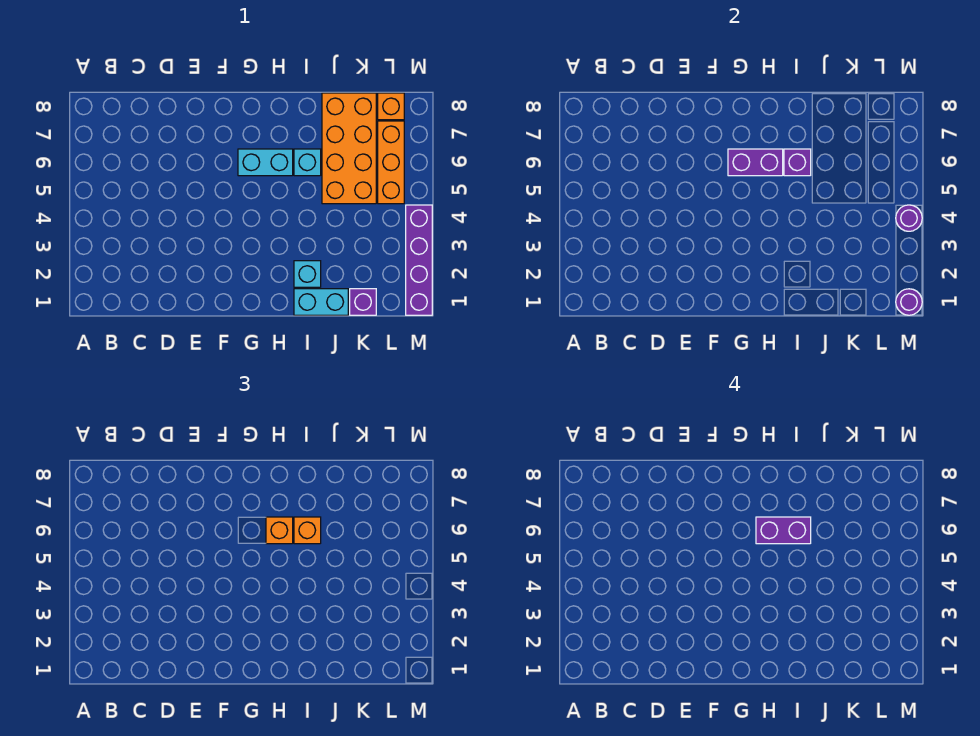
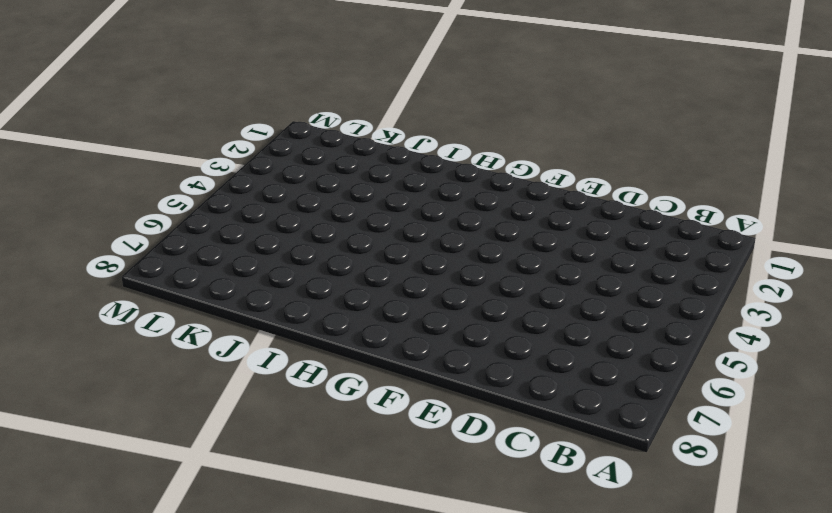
none -> cyan 1x2 brick [238,149,293,176]
none -> cyan 1x2 brick [294,289,348,315]
none -> cyan 1x1 brick [294,261,321,287]

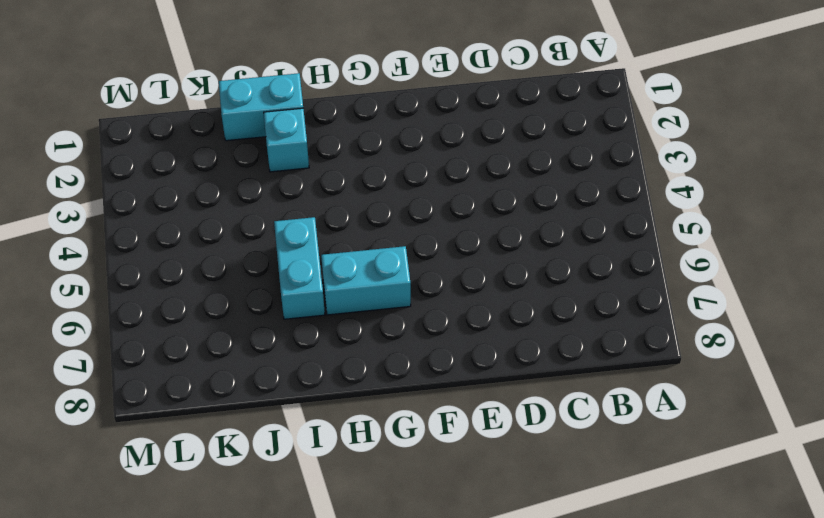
cyan 1x2 brick [274,217,325,319] -> cyan 1x1 brick [294,149,321,176]
none -> orange 2x4 brick [322,93,376,204]
none -> purple 1x1 brick [350,289,376,315]
none -> orange 1x3 brick [378,121,404,204]

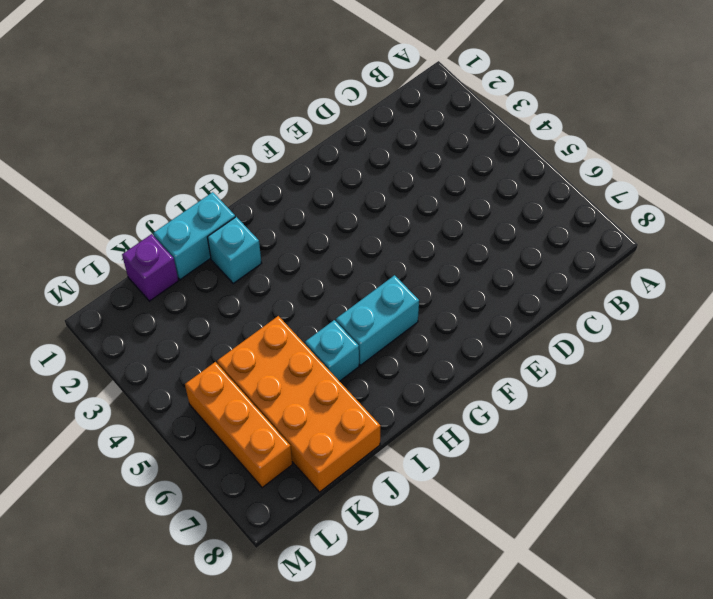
none -> orange 1x1 brick [378,93,404,120]
none -> purple 1x4 brick [406,205,432,315]
none -> purple 1x2 brick [728,149,783,176]

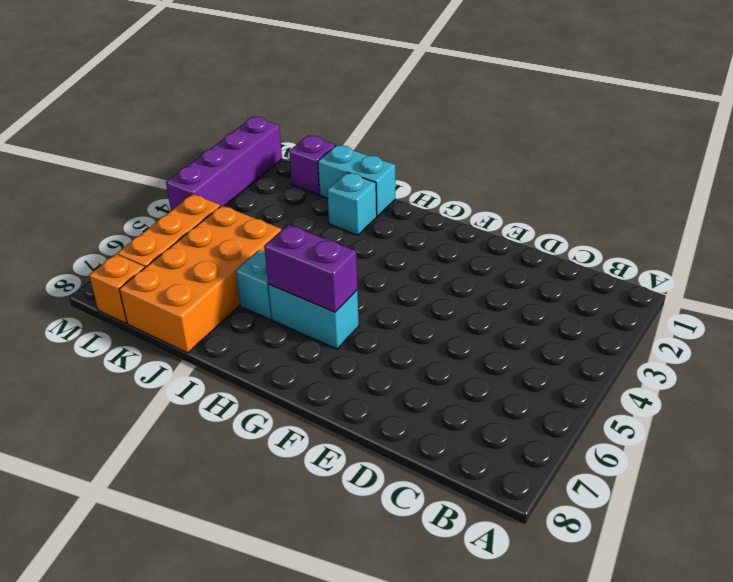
none -> purple 1x1 brick [784,149,811,176]
none -> purple 1x1 round brick [896,289,922,315]
none -> purple 1x1 round brick [896,205,922,231]

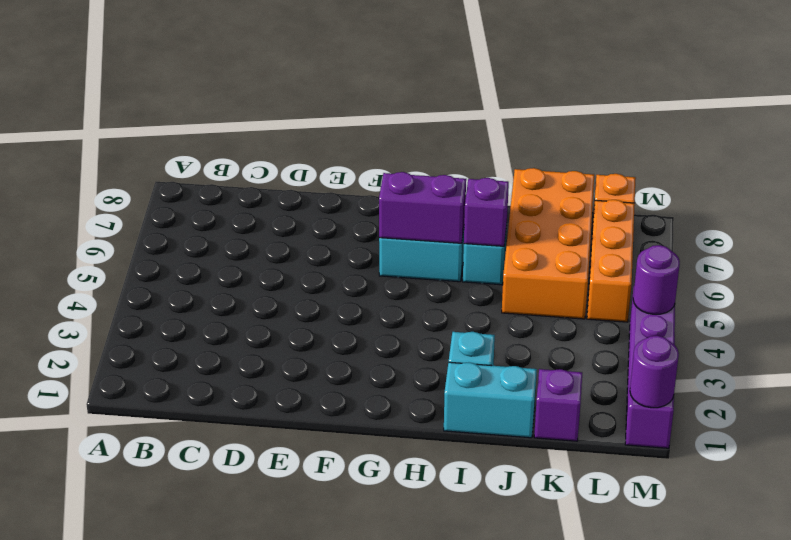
none -> orange 1x1 brick [266,517,293,544]
none -> orange 1x1 brick [294,517,321,544]
none -> purple 1x2 brick [756,517,811,544]

